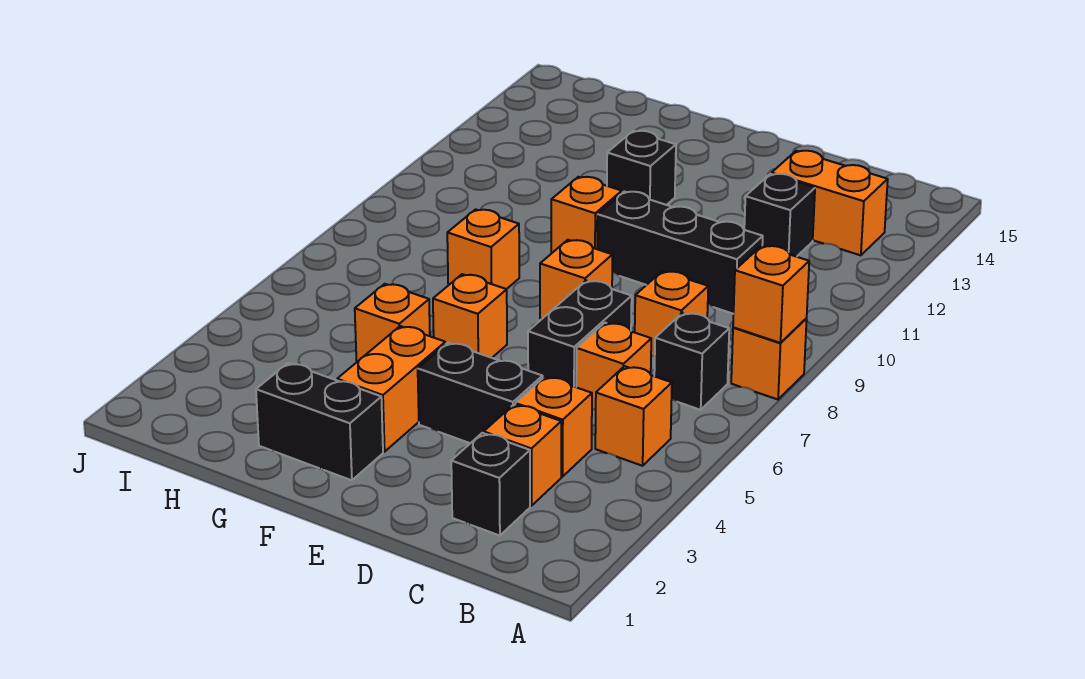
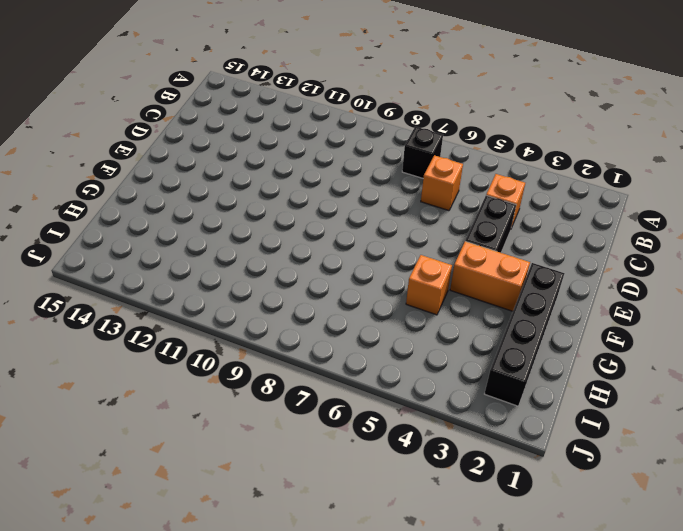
black 1x4 brick [485,263,565,406] -> black 1x2 brick [256,363,383,480]
none -> orange 1x1 brick [731,319,807,399]
none -> orange 1x1 brick [595,366,672,466]
none -> orange 1x2 brick [772,151,888,255]

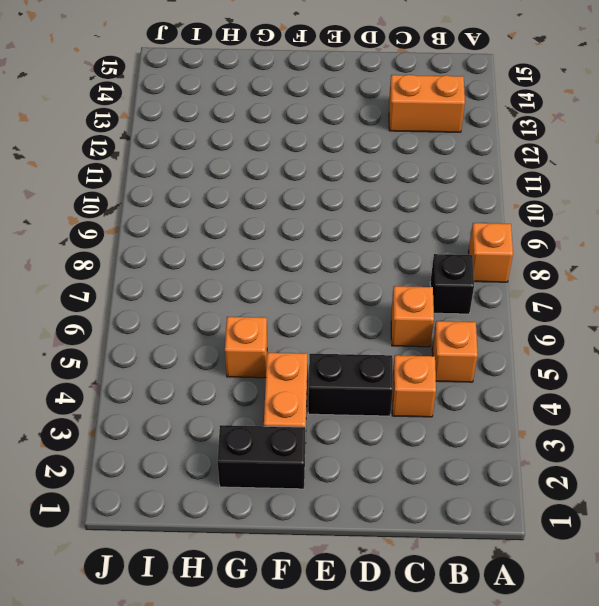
none -> black 1x1 brick [451,433,530,536]
none -> orange 1x1 brick [484,405,561,506]
none -> orange 1x1 brick [635,271,708,357]

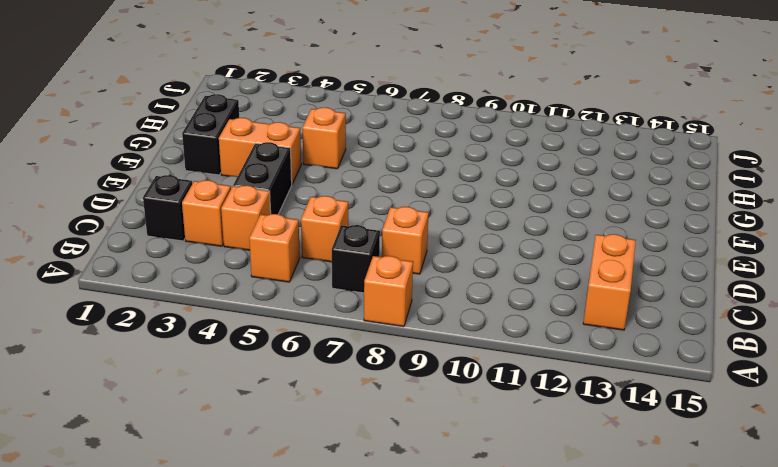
none -> black 1x3 brick [597,192,763,314]
none -> black 1x1 brick [744,174,815,257]
none -> black 1x2 brick [528,281,632,387]

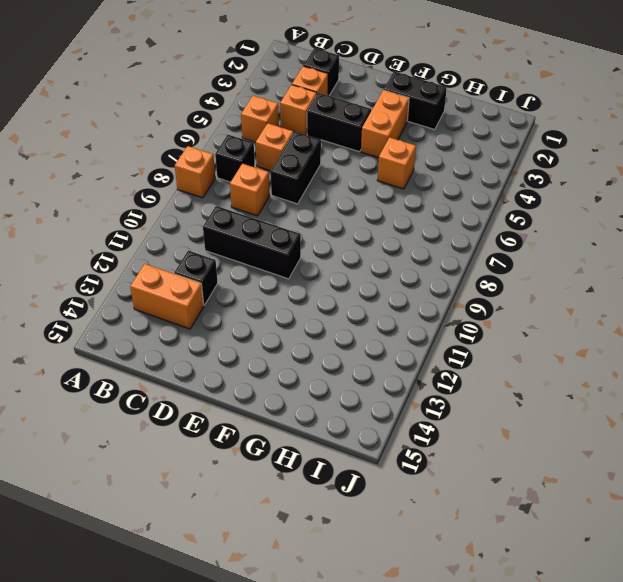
none -> orange 1x1 brick [540,240,612,319]
none -> orange 1x1 brick [433,274,507,358]
none -> orange 1x1 brick [551,177,622,253]

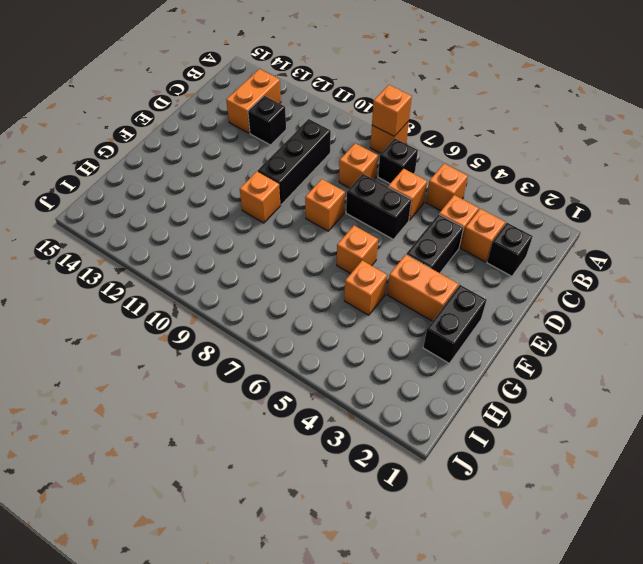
none -> black 1x1 brick [607,131,676,205]
none -> orange 1x1 brick [447,209,519,289]

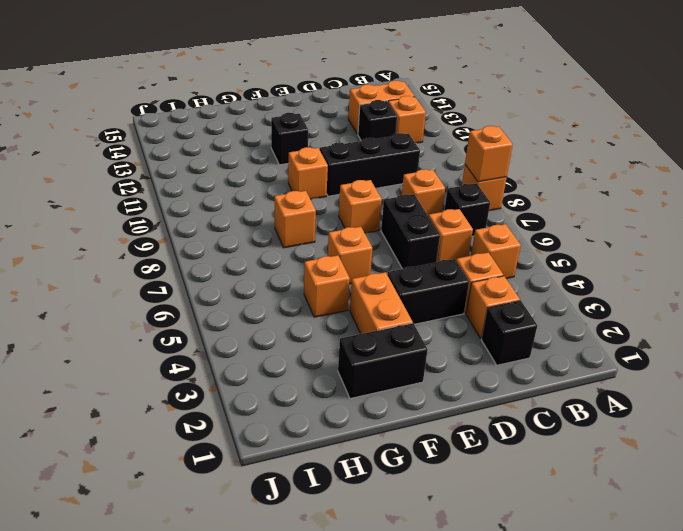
orange 1x1 brick [388,96,426,143] -> none

